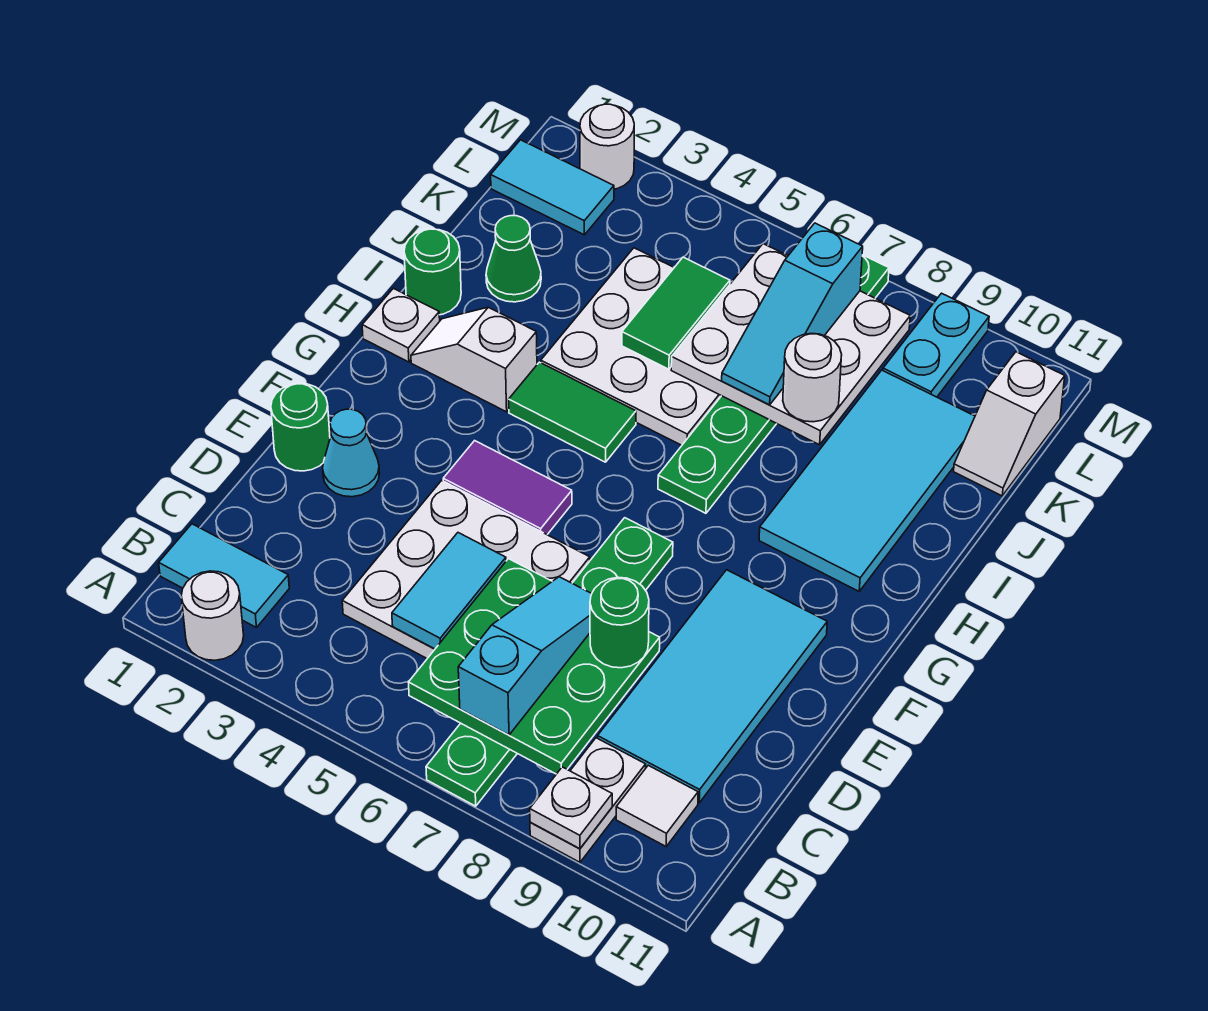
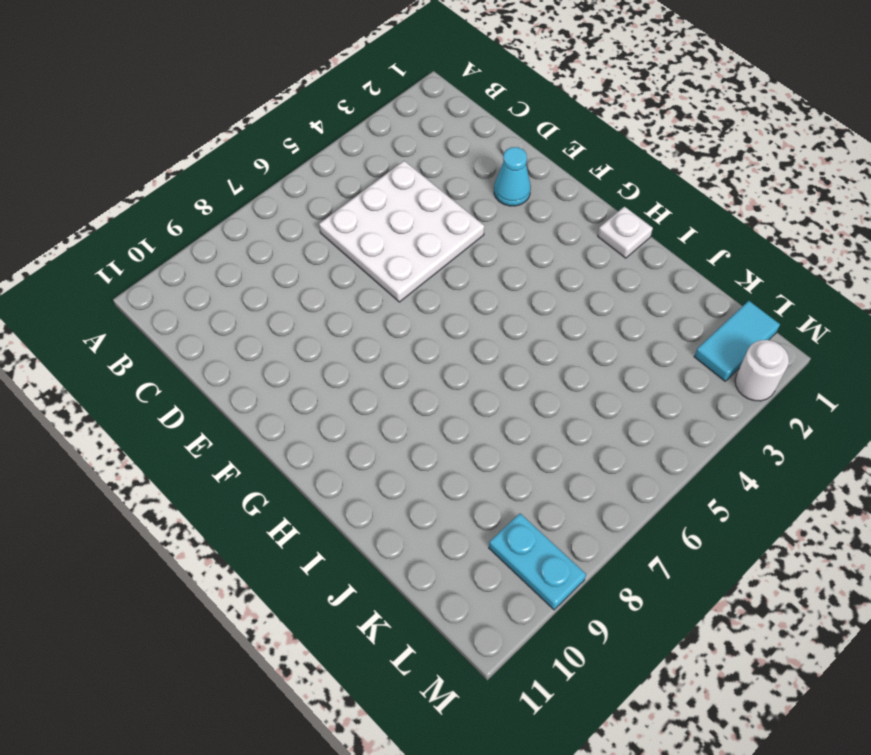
none -> white 1x1 round brick [181,571,244,660]
none -> green 1x6 plate [426,518,673,806]
none -> white 1x2 plate [530,738,646,862]
none -> cyan 1x2 tile [159,524,289,628]

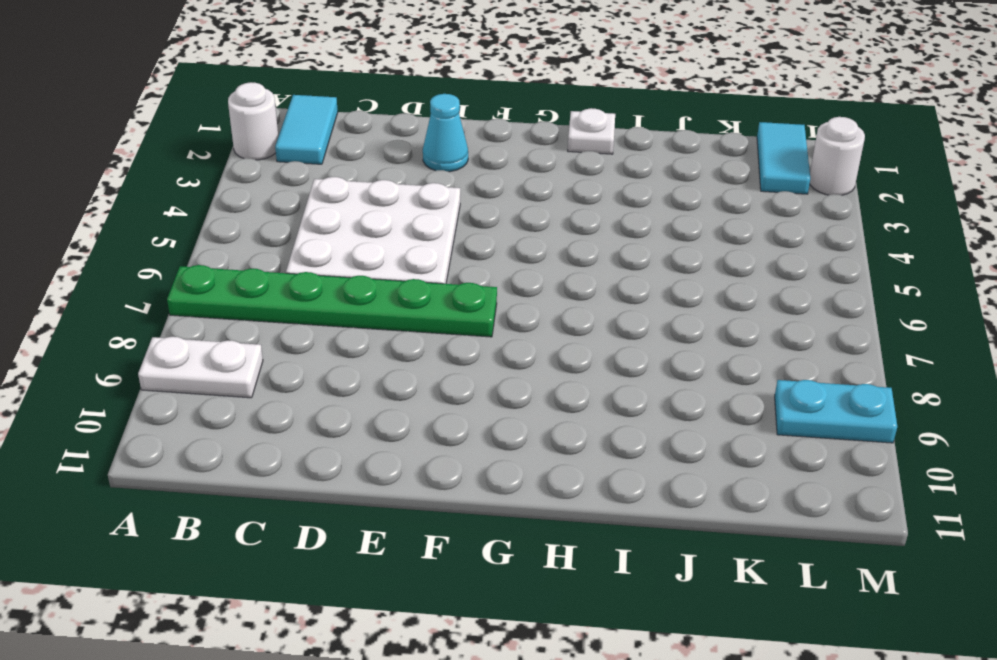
none -> white 1x1 tile [616,765,698,846]
none -> cyan 2x4 tile [598,570,827,803]
none -> green 1x1 round brick [271,383,330,471]
none -> purple 1x2 tile [443,441,572,535]

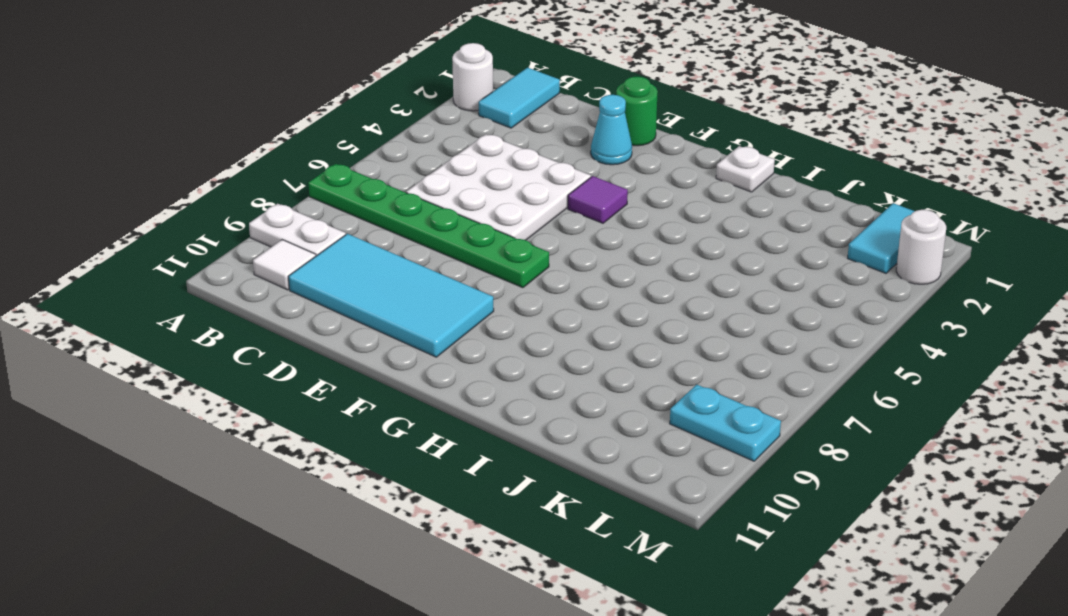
purple 1x1 tile [568,176,628,223] -> purple 1x2 tile [443,441,572,535]
none -> white 1x2 slope [411,307,537,412]
none -> green 1x2 tile [509,362,636,462]
none -> green 1x6 plate [658,255,889,513]
none -> cyan 2x4 tile [759,370,975,591]

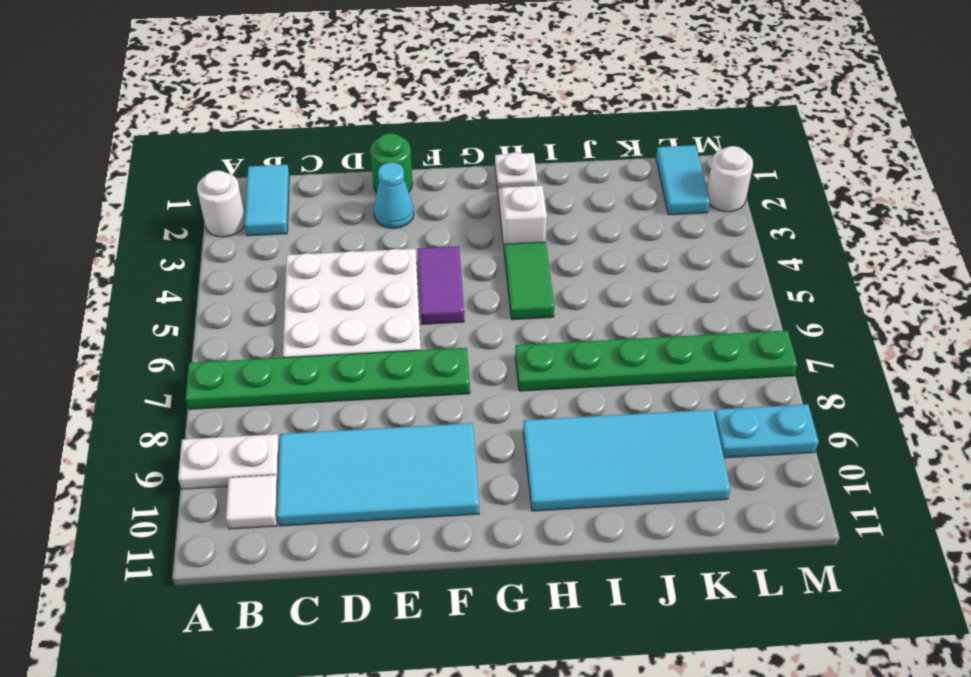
none -> green 1x1 round brick [404,229,461,315]
none -> white 3x3 plate [541,248,721,445]
none -> green 1x1 cone [486,216,541,302]
none -> white 1x2 slope [954,352,1065,496]

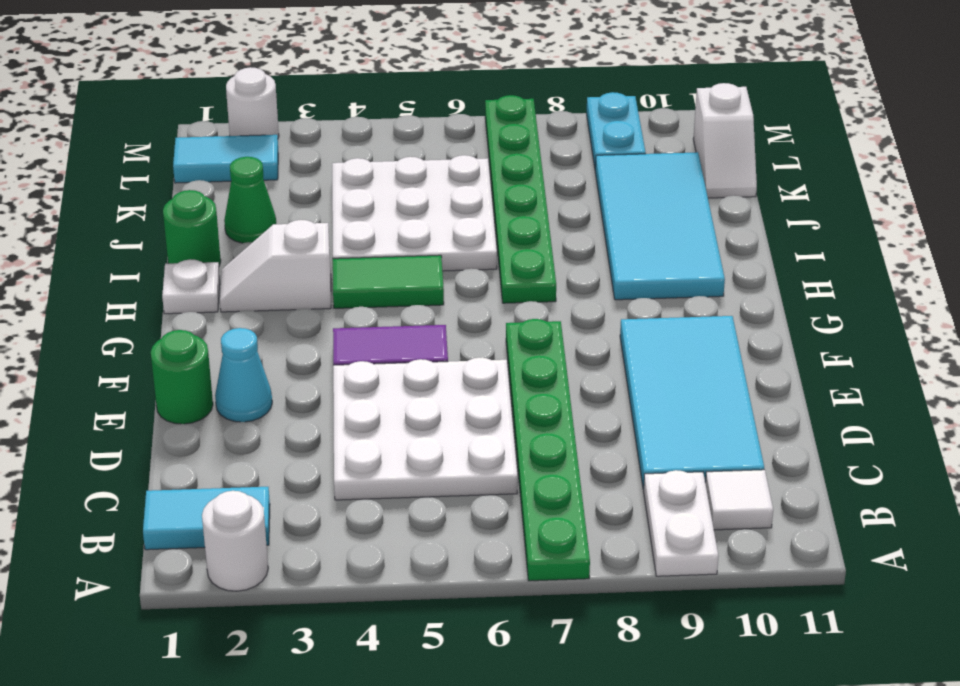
none -> white 1x1 plate [530,767,612,849]
none -> green 3x3 plate [408,559,660,774]
none -> cyan 1x2 tile [392,533,506,649]
none -> green 1x2 tile [622,257,730,369]

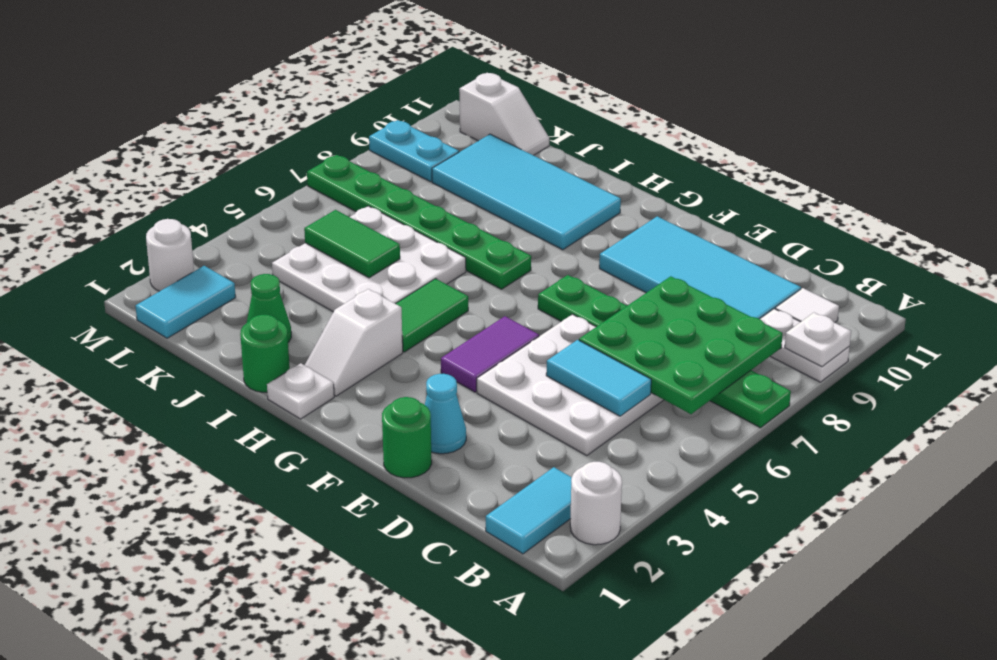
none -> white 3x3 plate [671,244,910,445]
none -> cyan 1x3 slope [458,577,592,735]
none -> green 1x1 round brick [590,577,649,668]
none -> cyan 1x3 slope [722,223,863,405]

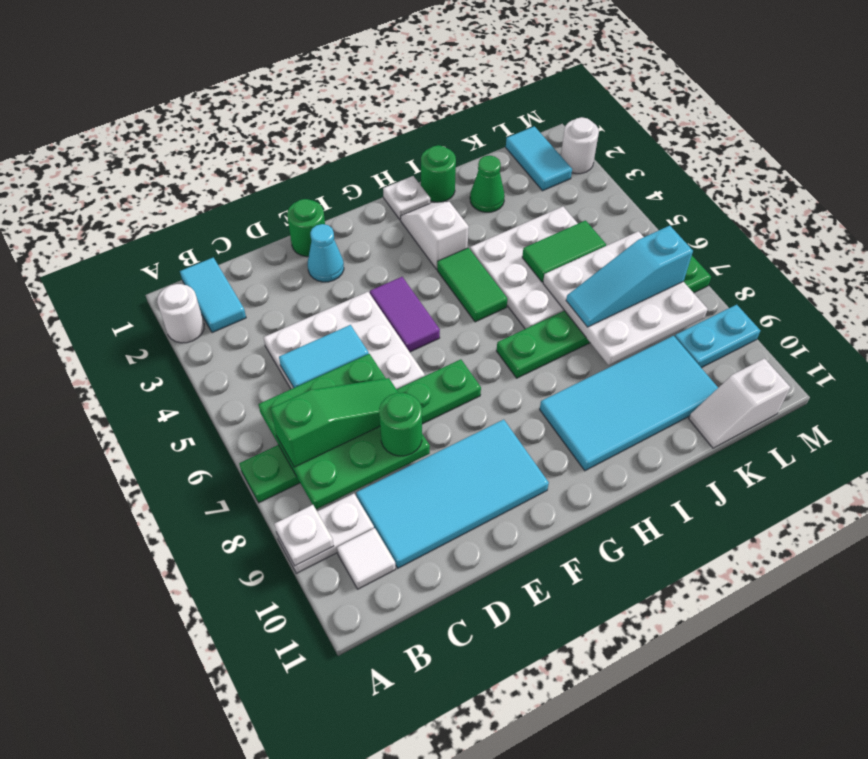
green 1x3 slope [271,378,398,467] -> cyan 1x3 slope [458,577,592,735]
none -> white 1x1 round brick [783,334,842,422]

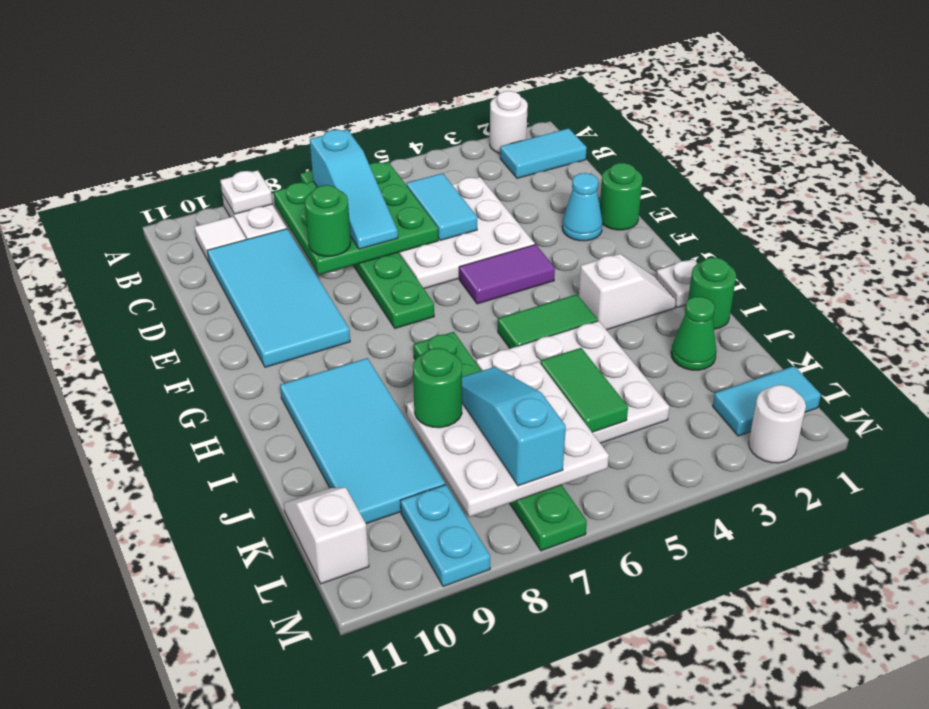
green 1x1 round brick [413,348,462,428] -> white 1x1 round brick [783,334,842,422]

